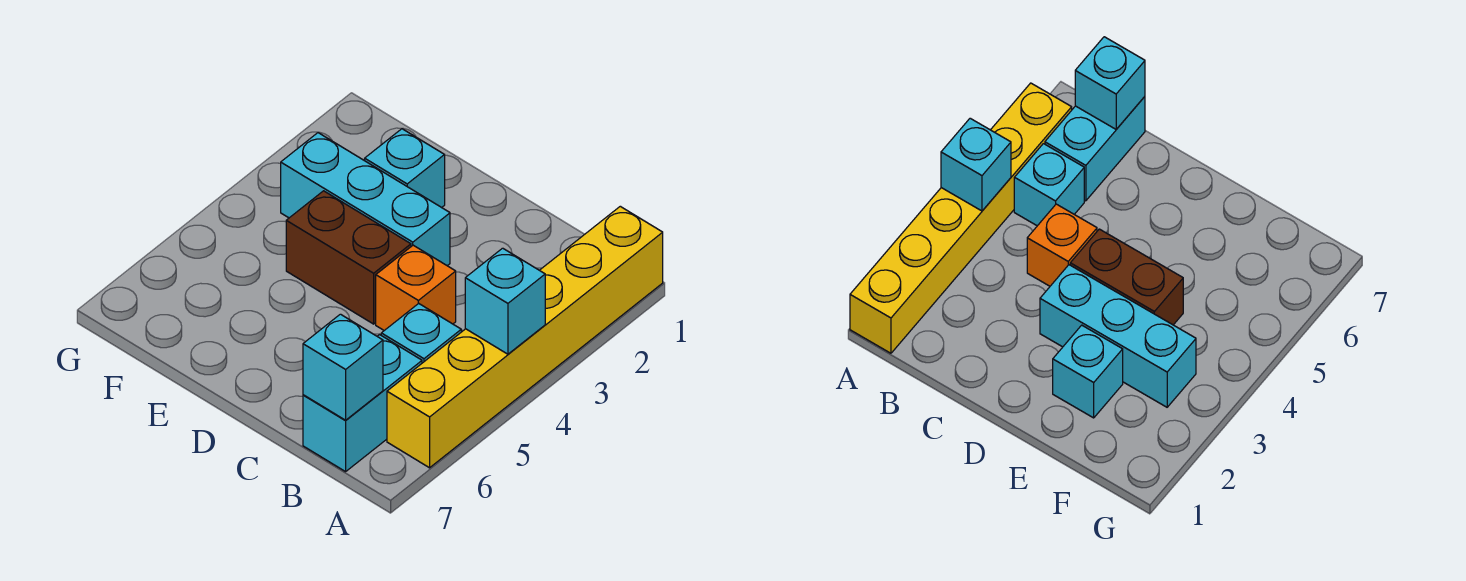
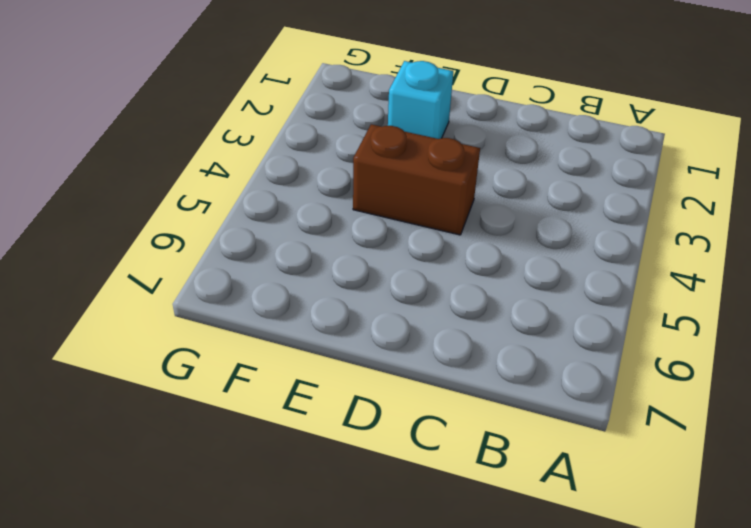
none -> yellow 1x6 brick [387,206,663,468]
none -> cyan 1x1 brick [381,303,461,363]

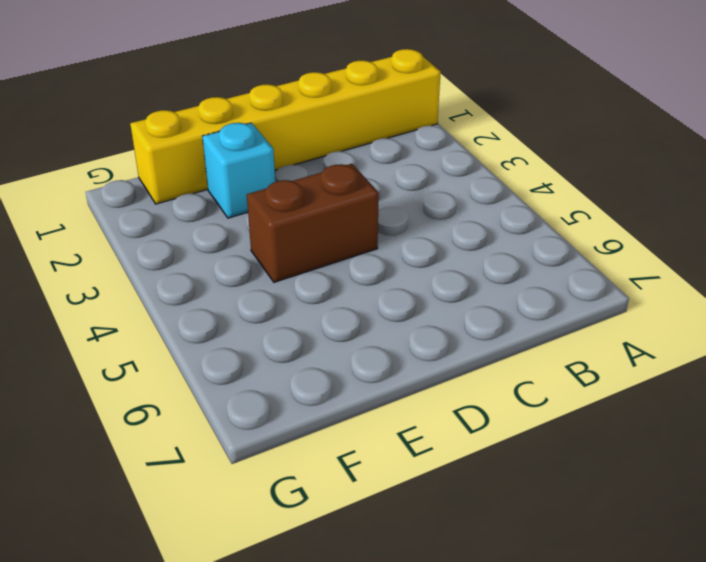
yellow 1x6 brick [130,49,441,204] -> yellow 1x6 brick turned to [387,206,663,468]
none -> cyan 1x1 brick [381,303,461,363]
none -> cyan 1x2 brick [303,335,422,472]

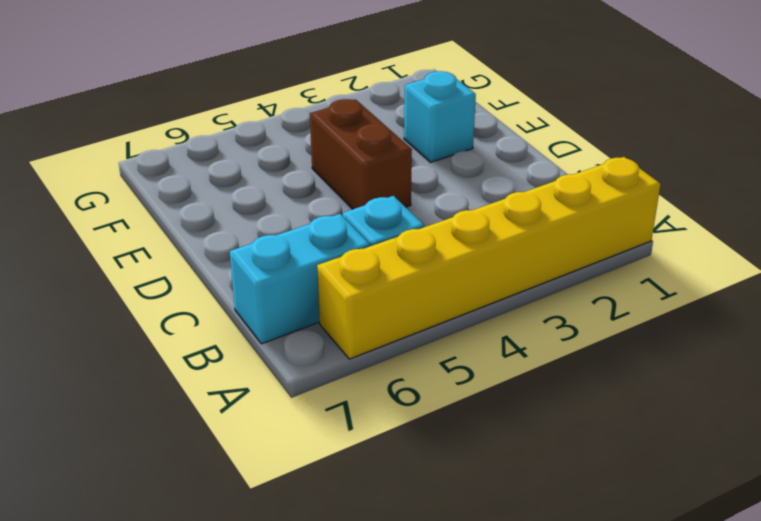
none -> orange 1x1 brick [376,245,456,330]
none -> cyan 1x3 brick [281,133,450,266]

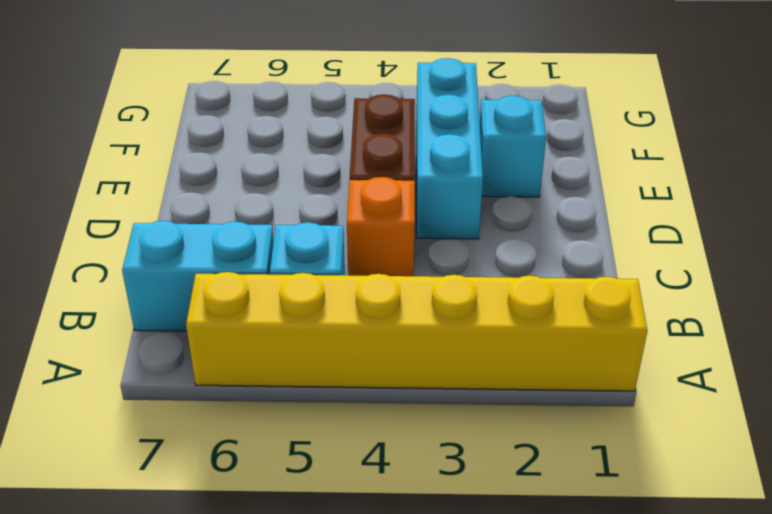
none -> cyan 1x1 brick [465,248,545,354]
none -> cyan 1x1 brick [303,314,383,420]

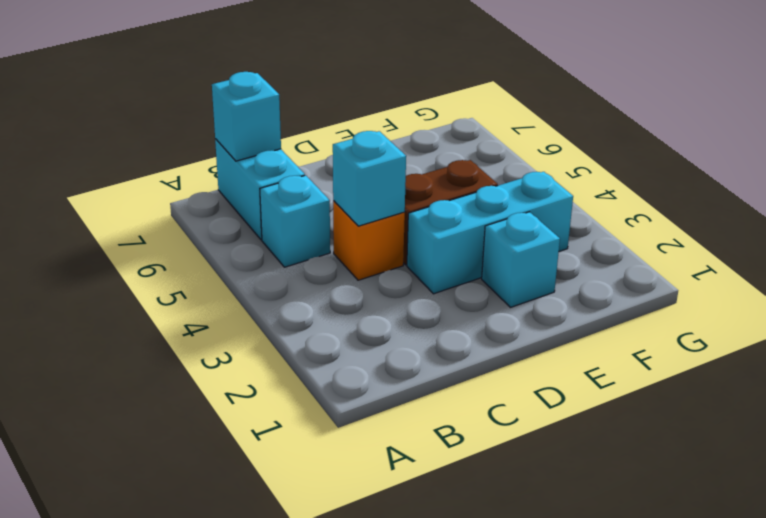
cyan 1x1 brick [333,131,406,226] -> cyan 1x1 brick moved to [465,248,545,354]
none -> yellow 1x6 brick [387,206,663,468]

